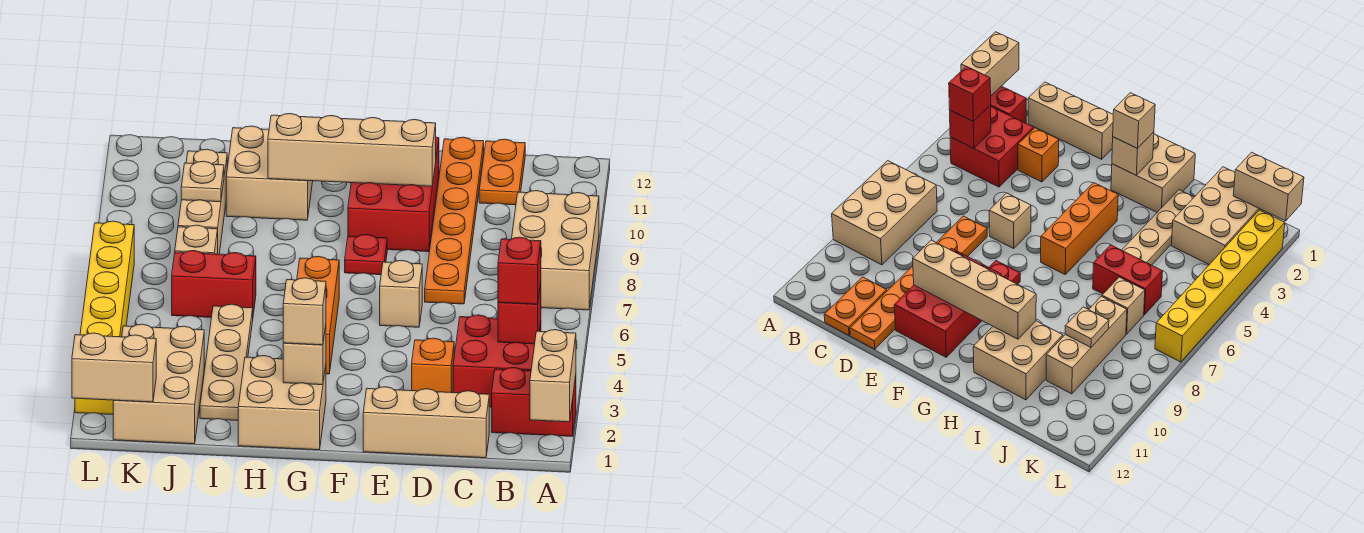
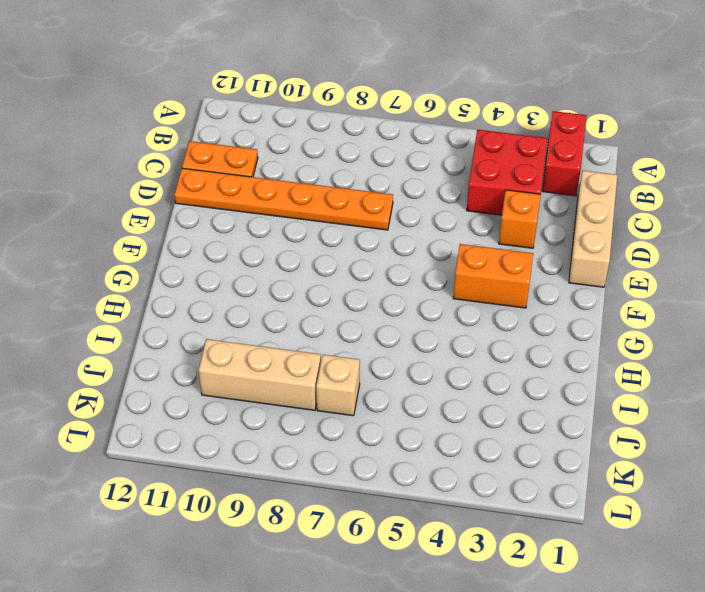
orange 1x2 brick [453,244,533,308] -> none
none -> tan 2x3 brick [512,191,599,310]
none -> tan 1x1 brick [380,260,422,327]
none -> red 2x3 brick [348,137,439,252]

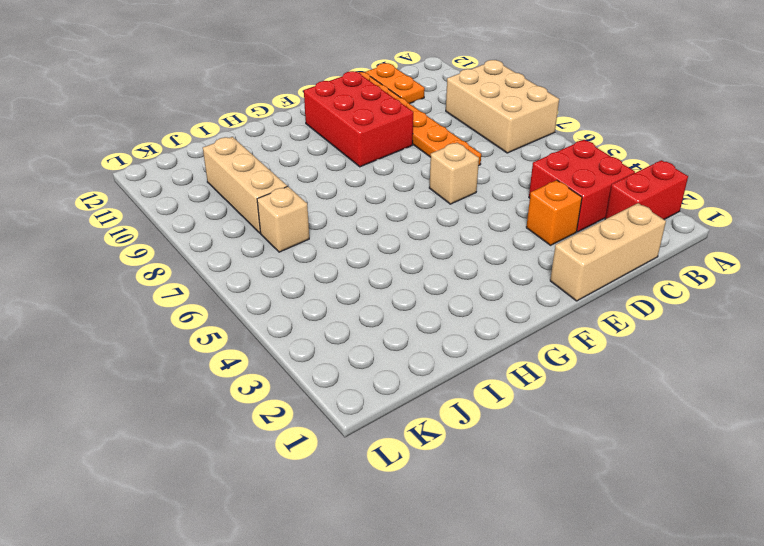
none -> red 1x1 plate [345,234,387,275]
none -> tan 2x2 brick [238,356,326,450]
none -> orange 1x3 brick [297,256,339,374]

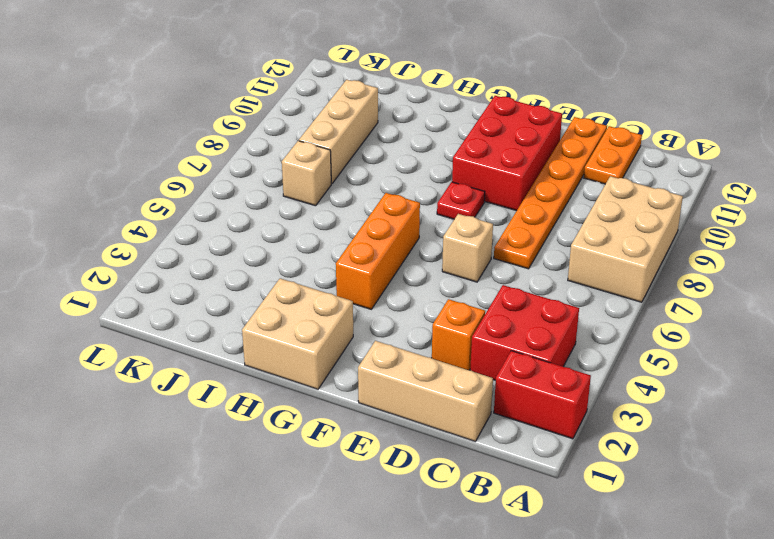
none -> tan 2x2 brick [226,126,313,220]
none -> tan 1x4 plate [200,304,253,421]
none -> red 1x2 brick [172,251,256,318]

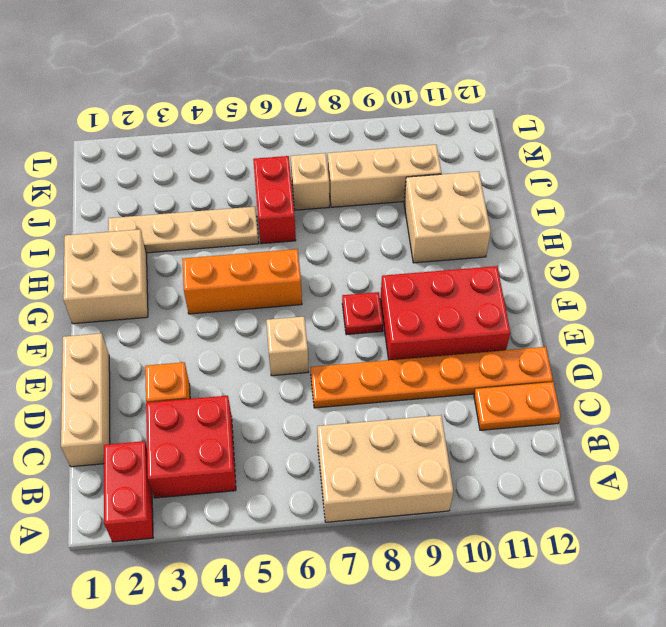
none -> tan 2x3 brick [113,324,204,444]
none -> yellow 1x6 brick [75,221,134,415]
none -> tan 1x2 brick [530,330,576,422]

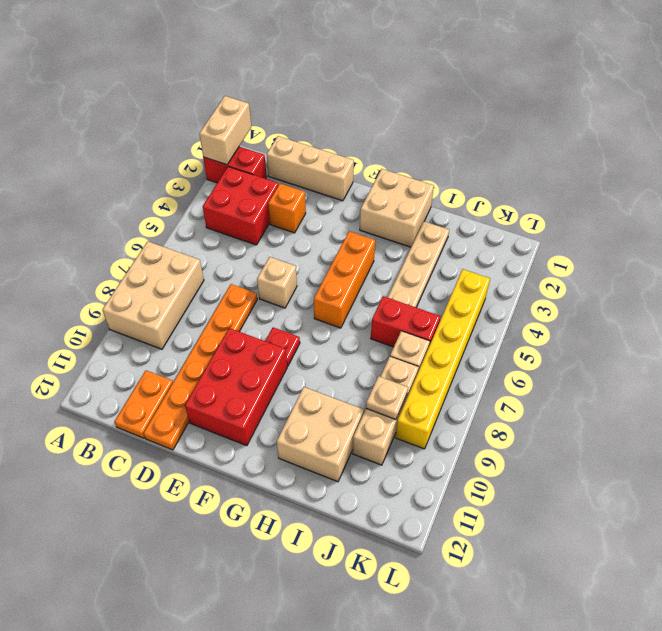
yellow 1x6 brick [395,269,490,449] -> yellow 1x6 brick moved to [75,221,134,415]
none -> tan 2x3 brick [113,324,204,444]
none -> red 1x1 brick [498,283,541,344]
none -> tan 1x4 brick [268,114,436,186]

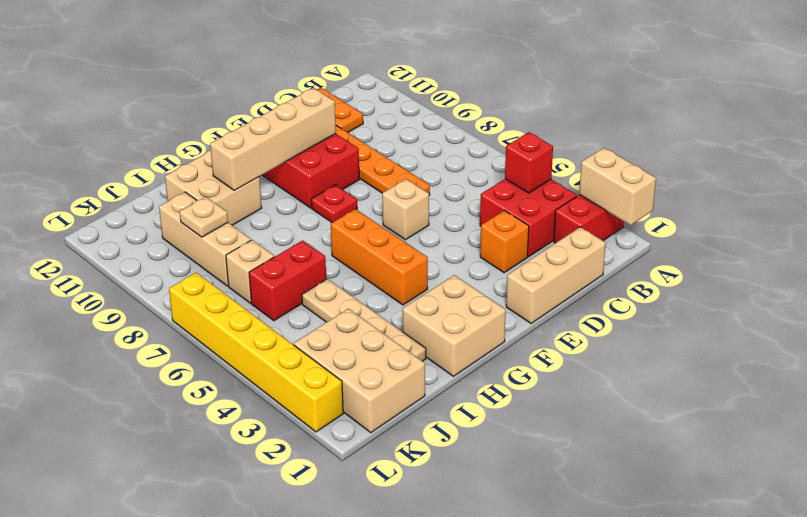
none -> tan 2x3 brick [512,191,599,310]
none -> tan 1x1 brick [283,326,326,385]
none -> tan 1x2 brick [72,333,156,402]

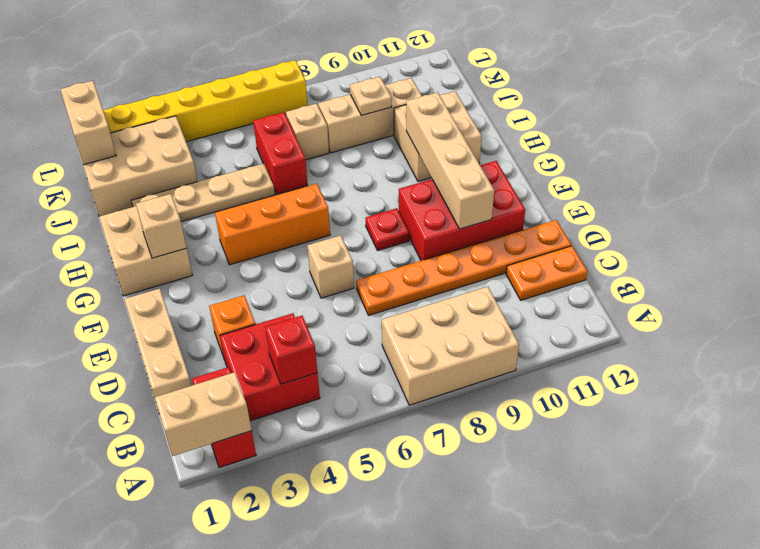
none -> red 1x1 brick [498,237,541,304]
none -> tan 1x1 brick [283,278,326,345]

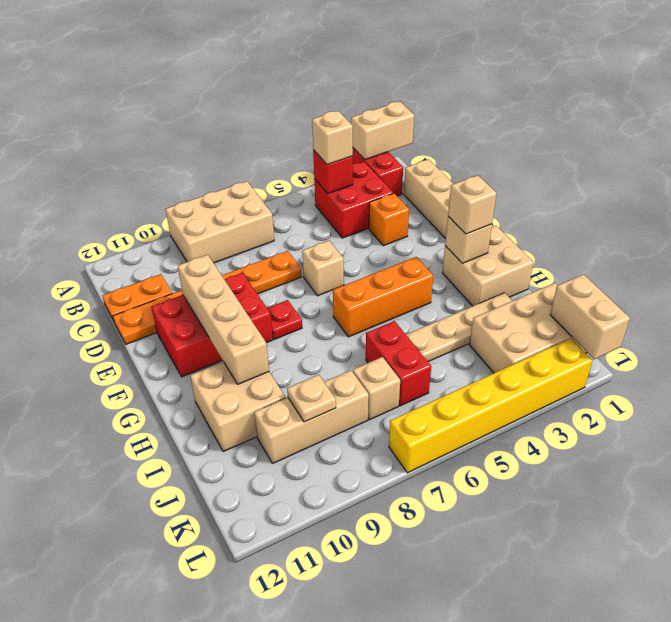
tan 1x1 brick [312,111,353,165] -> red 1x1 brick [498,237,541,304]

